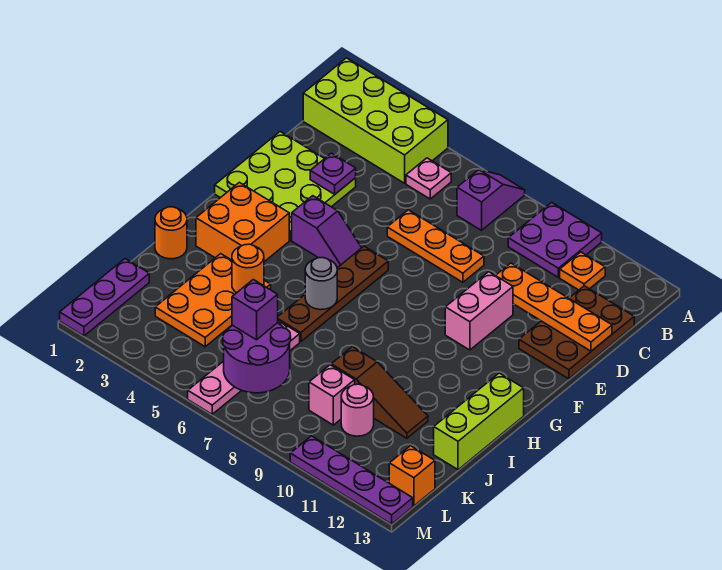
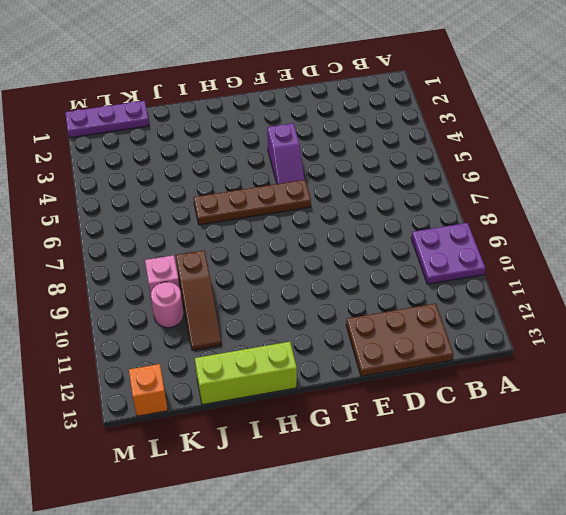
none -> lime 2x4 brick [303,58,448,183]
none -> purple 1x2 slope [457,170,525,230]
none -> pink 1x1 plate [406,158,451,199]

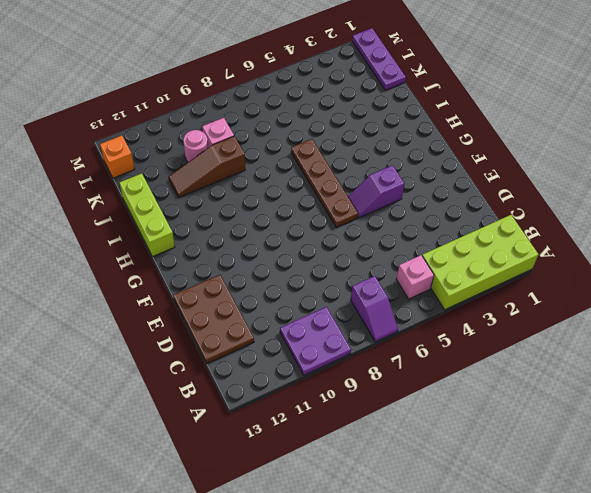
pink 1x1 brick [396,255,434,299] -> pink 1x1 plate [406,158,451,199]
none -> orange 1x1 plate [560,252,605,290]
none -> lime 3x3 plate [215,132,356,240]
none -> orange 1x3 plate [387,210,484,282]

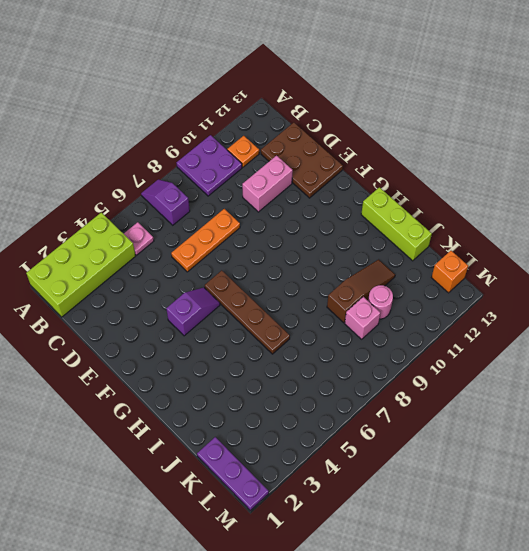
pink 1x2 brick [242,156,293,212] -> pink 1x2 brick turned to [445,272,513,350]
none -> lime 3x3 plate [215,132,356,240]
none -> orange 2x2 brick [196,182,289,262]
none -> orange 1x1 round brick [155,207,187,259]

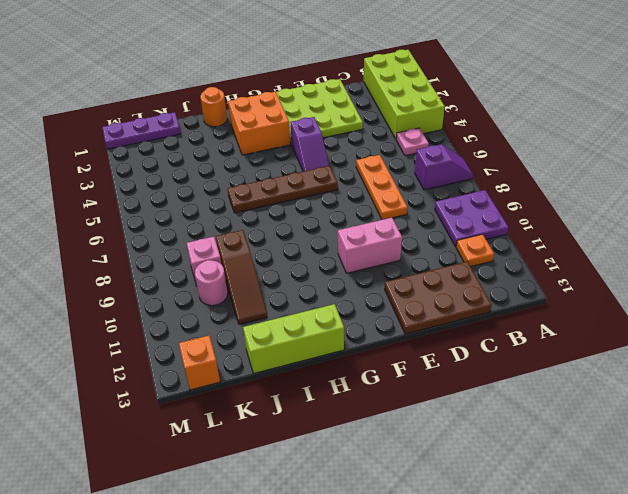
none -> orange 2x3 plate [155,254,271,347]
none -> pink 1x4 plate [188,321,300,414]
none -> purple 1x4 plate [290,436,413,524]

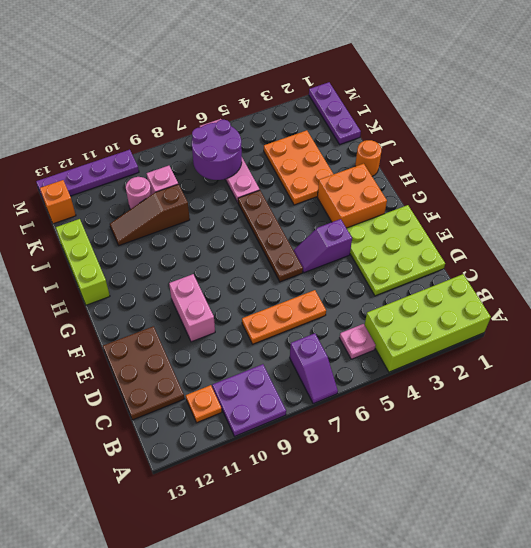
none -> purple 1x1 plate [310,153,356,194]
none -> orange 1x4 plate [495,263,612,351]
none -> grey 1x1 round brick [305,258,337,310]

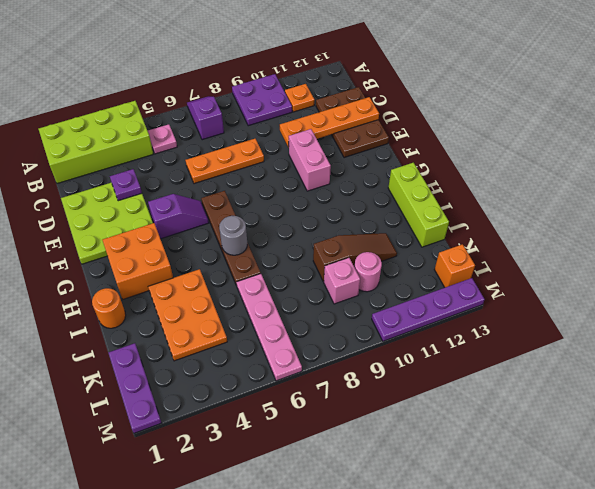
none -> orange 1x1 round brick [232,244,264,293]
none -> purple 2x2 round brick [223,323,291,393]
none -> purple 1x1 brick [232,280,278,340]

